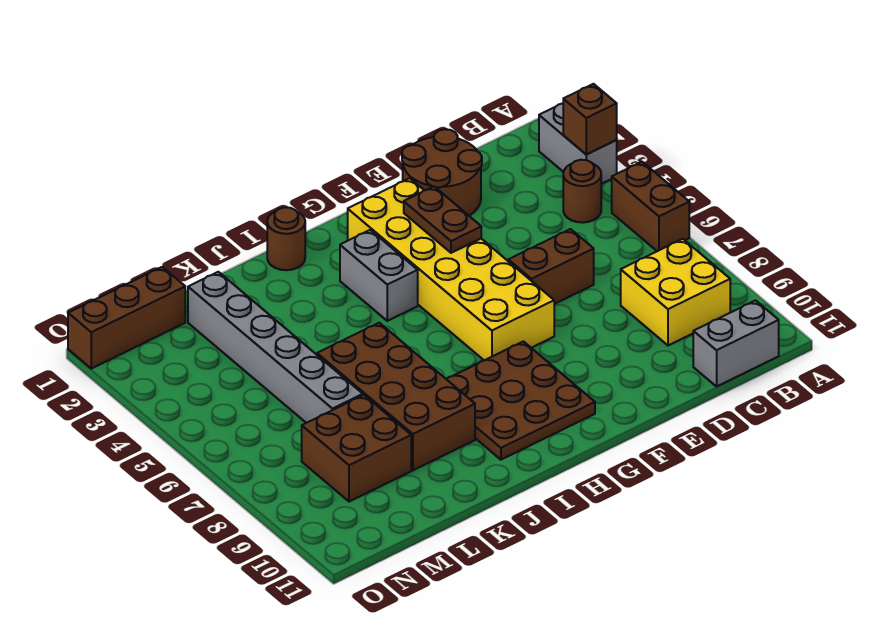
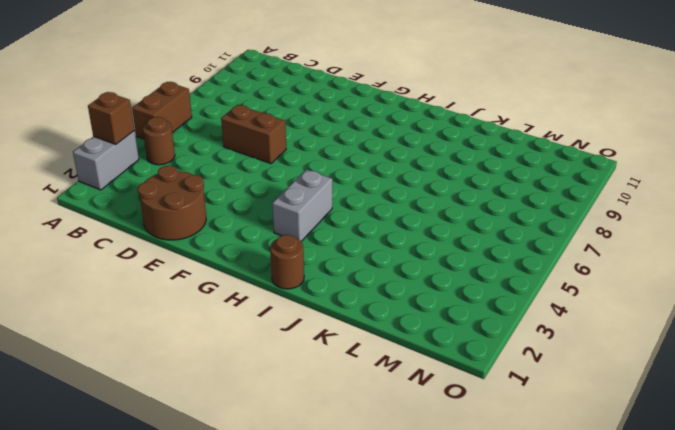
none -> yellow 2x2 brick [621,239,730,345]
none -> grey 1x2 brick [693,300,779,386]
none -> yellow 2x6 brick [348,178,554,360]

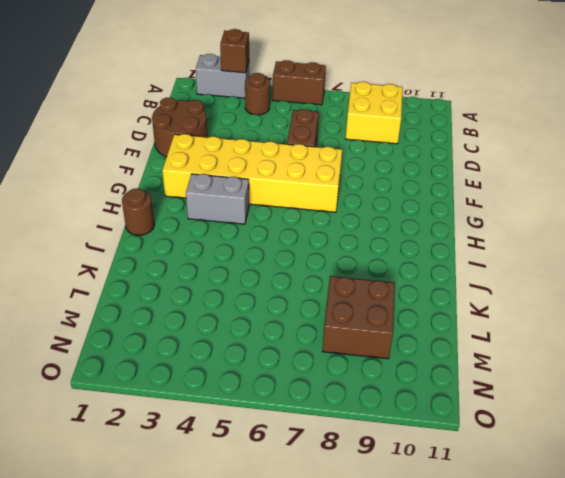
none -> grey 1x2 brick [693,300,779,386]
none -> brown 3x3 plate [447,341,595,460]
none -> brown 2x4 brick [317,323,475,470]

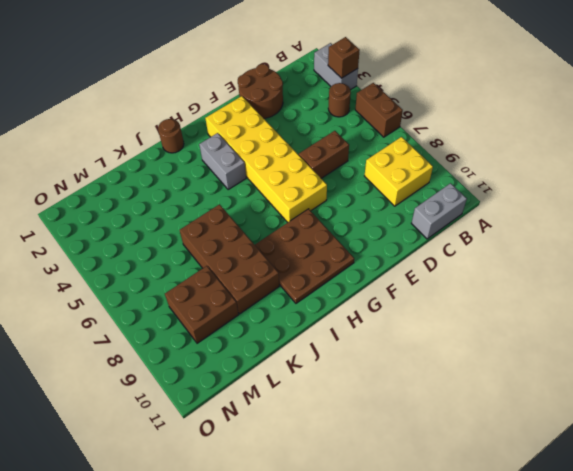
none -> grey 1x6 brick [188,272,363,423]
none -> brown 1x3 brick [68,267,185,369]
none -> brown 1x2 plate [404,187,481,253]

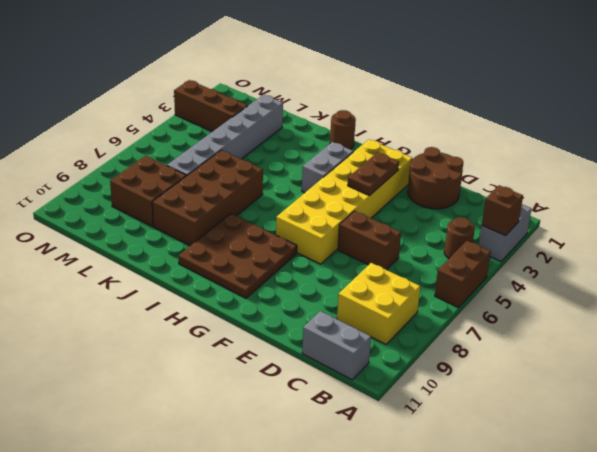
brown 1x3 brick [174,80,248,131] -> brown 1x3 brick moved to [68,267,185,369]

